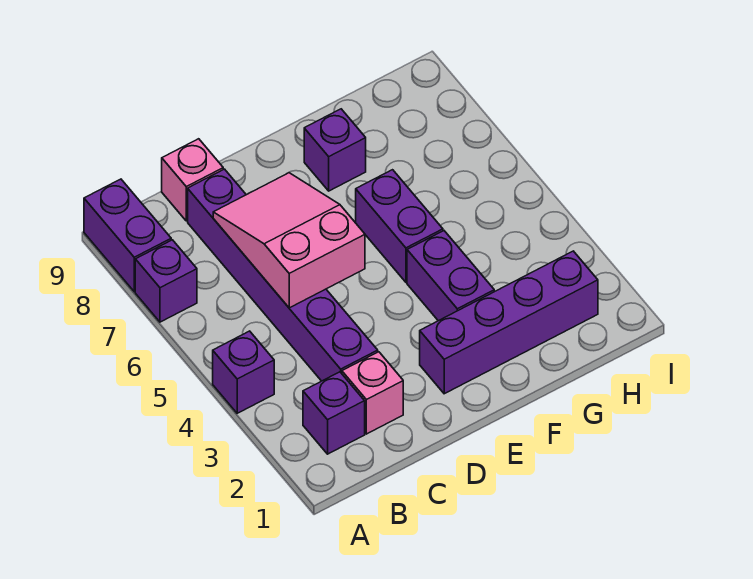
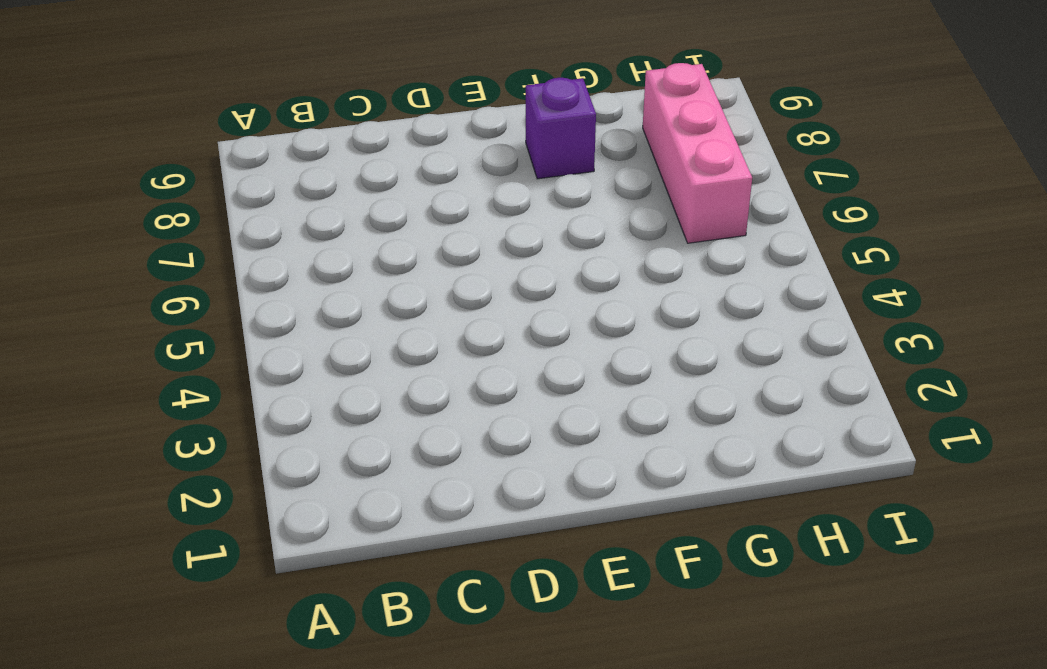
pink 1x3 brick [643,63,752,243] -> none
none -> purple 1x1 brick [213,331,274,413]
none -> purple 1x1 brick [135,240,197,322]
none -> purple 1x2 brick [84,179,171,292]

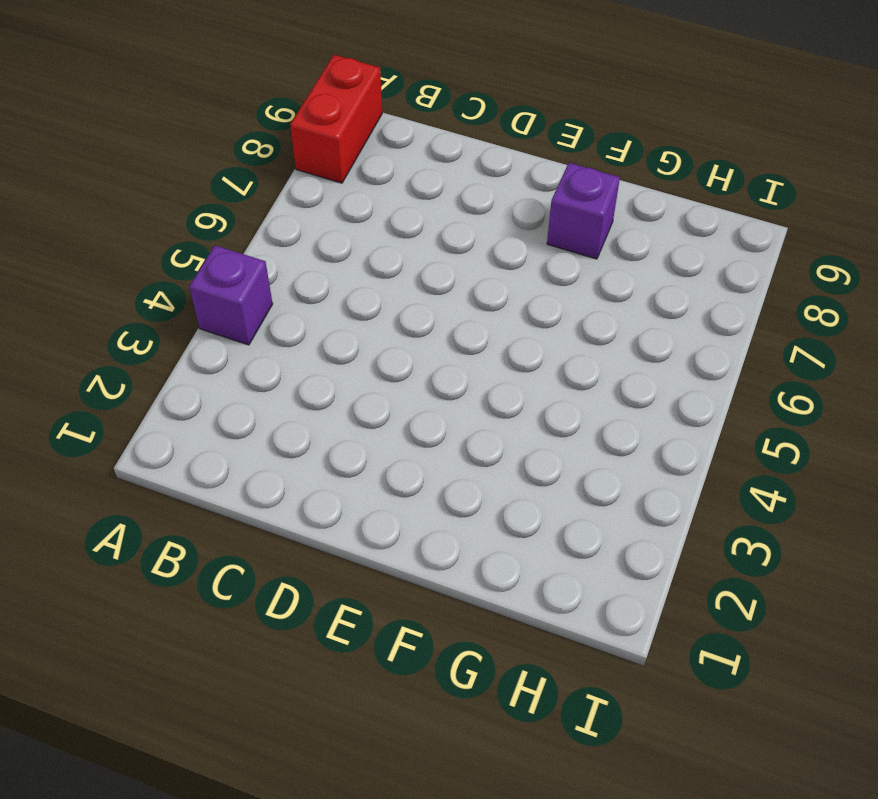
red 1x2 brick [290,55,382,183] -> purple 1x2 brick [84,179,171,292]
none -> purple 1x1 brick [135,240,197,322]
none -> purple 1x1 brick [303,372,365,454]
none -> pink 1x1 brick [342,352,403,434]

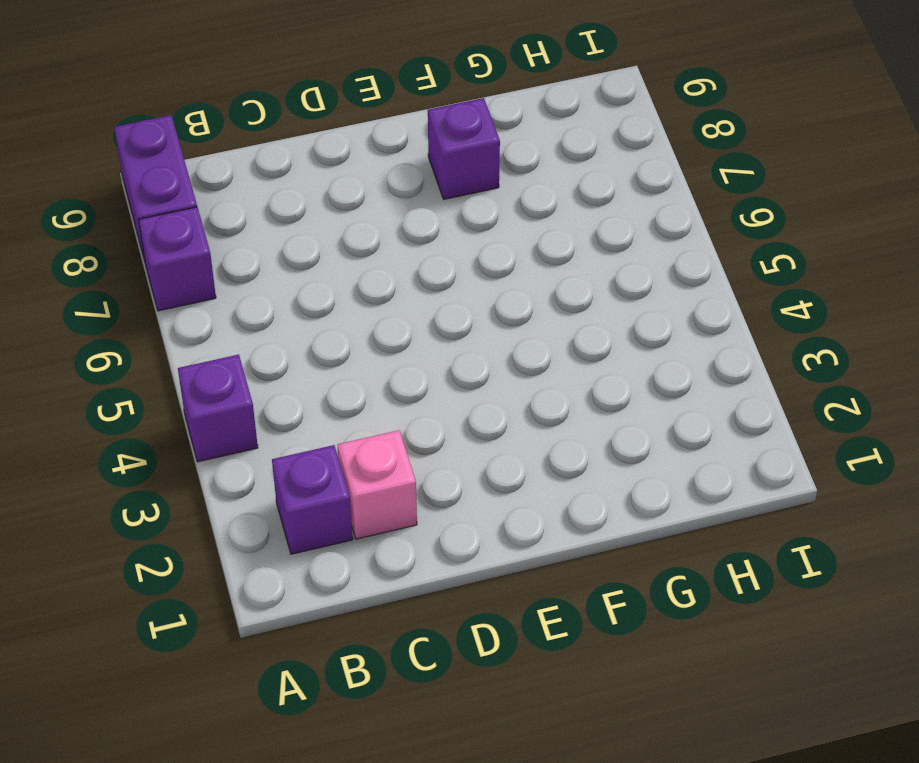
none -> purple 1x6 brick [188,169,378,381]
none -> pink 1x1 brick [162,139,223,221]
none -> purple 1x4 brick [420,251,598,394]

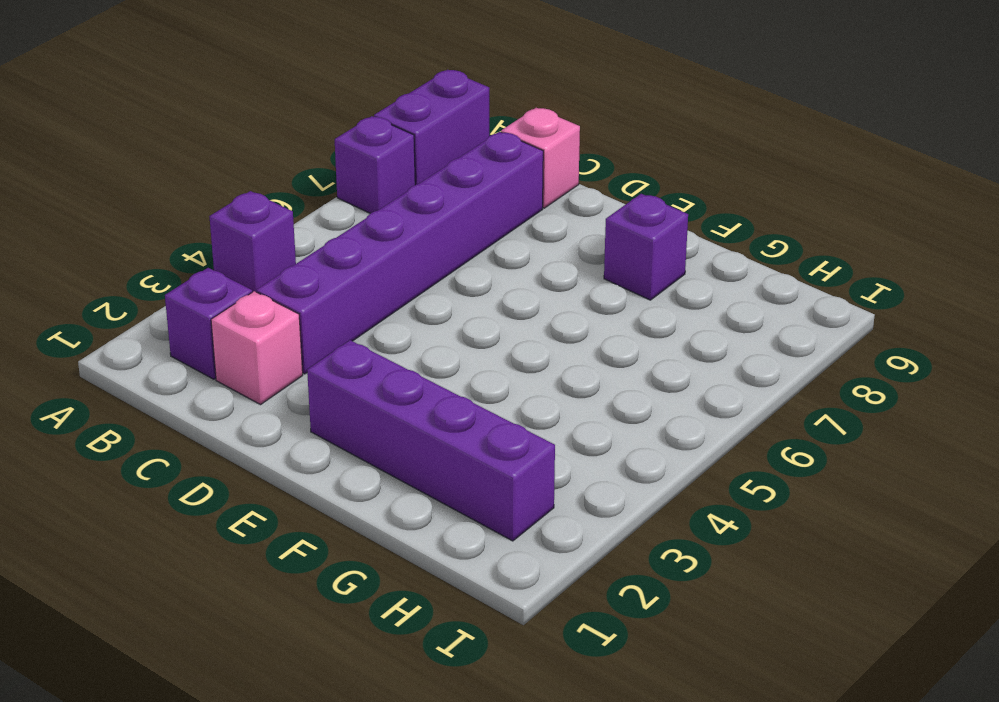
none -> purple 1x2 brick [407,231,494,321]
none -> purple 1x2 brick [356,170,443,282]
none -> pink 2x3 slope [213,173,365,308]

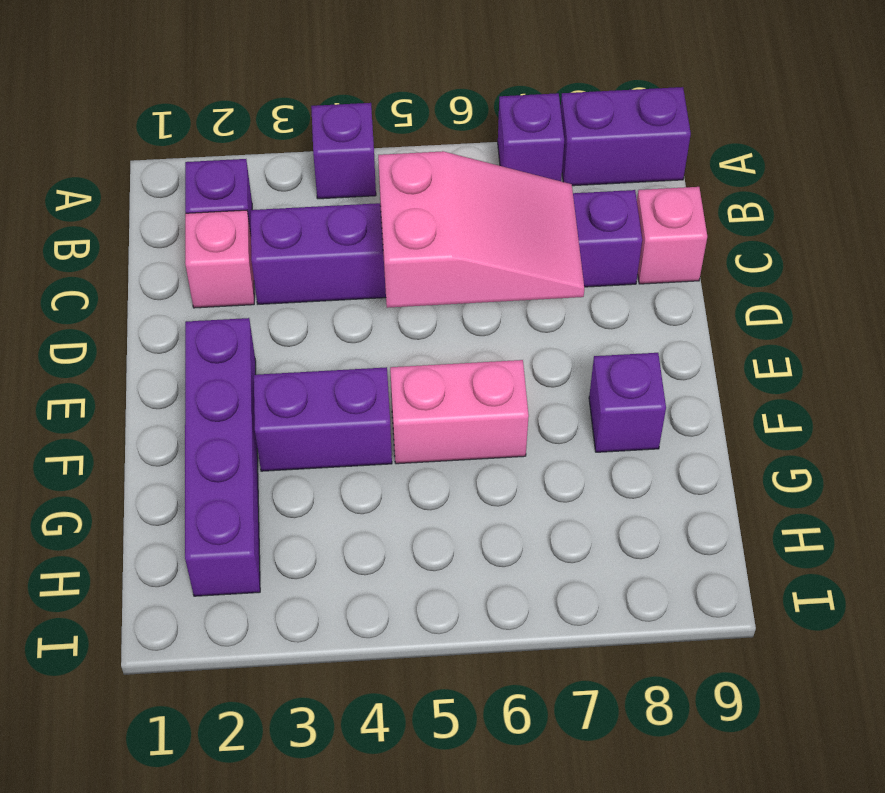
pink 1x2 brick [390,360,529,464] -> purple 1x2 brick [356,170,443,282]

